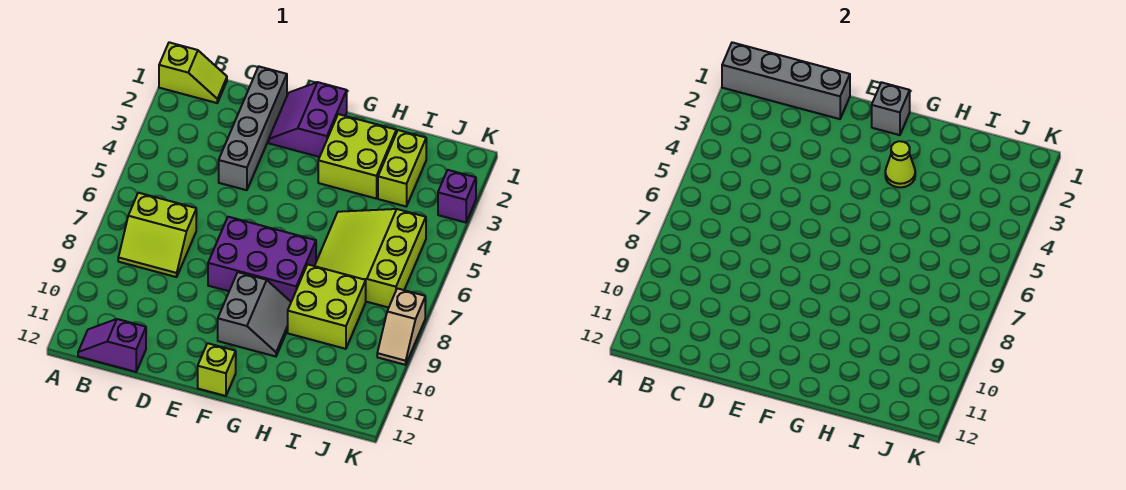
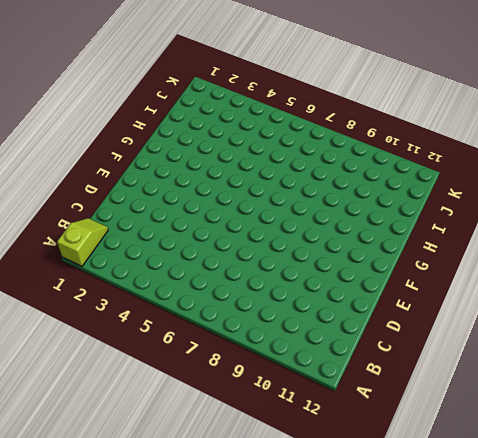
none -> lime 2x2 slope [118,193,196,277]
none -> purple 1x2 slope [78,319,146,372]
none -> grey 1x4 brick [219,67,287,190]

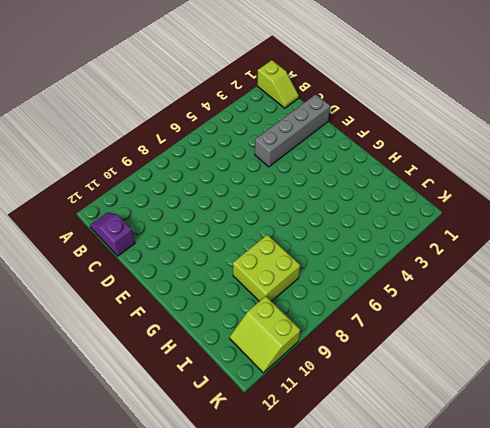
lime 2x2 slope [230,296,300,373] -> lime 2x2 slope moved to [118,193,196,277]
none -> purple 2x2 slope [269,82,347,157]
none -> purple 2x3 brick [208,217,316,302]
none -> grey 2x2 slope [218,272,291,357]

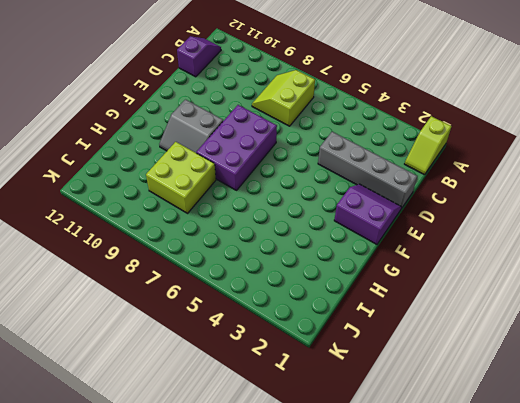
none -> lime 1x1 brick [198,343,236,396]
none -> lime 2x2 brick [318,114,396,199]
none -> lime 3x3 slope [315,209,426,308]

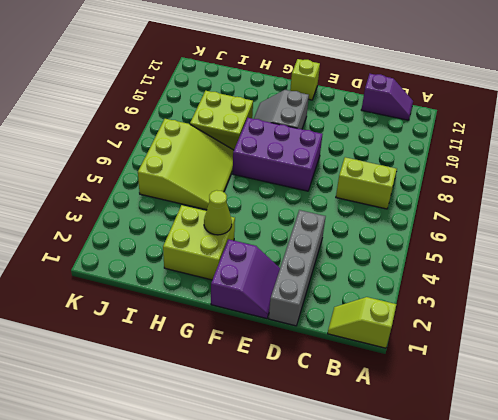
none -> lime 1x2 brick [378,130,426,206]
none -> purple 1x1 brick [438,170,476,223]
none -> tan 1x2 slope [377,288,425,365]

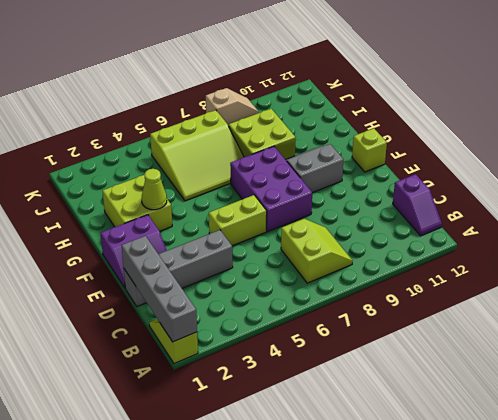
lime 1x2 brick [209,195,267,246] -> lime 1x2 brick moved to [378,130,426,206]
none -> purple 1x1 brick [438,170,476,223]
none -> grey 1x1 brick [872,82,910,135]

